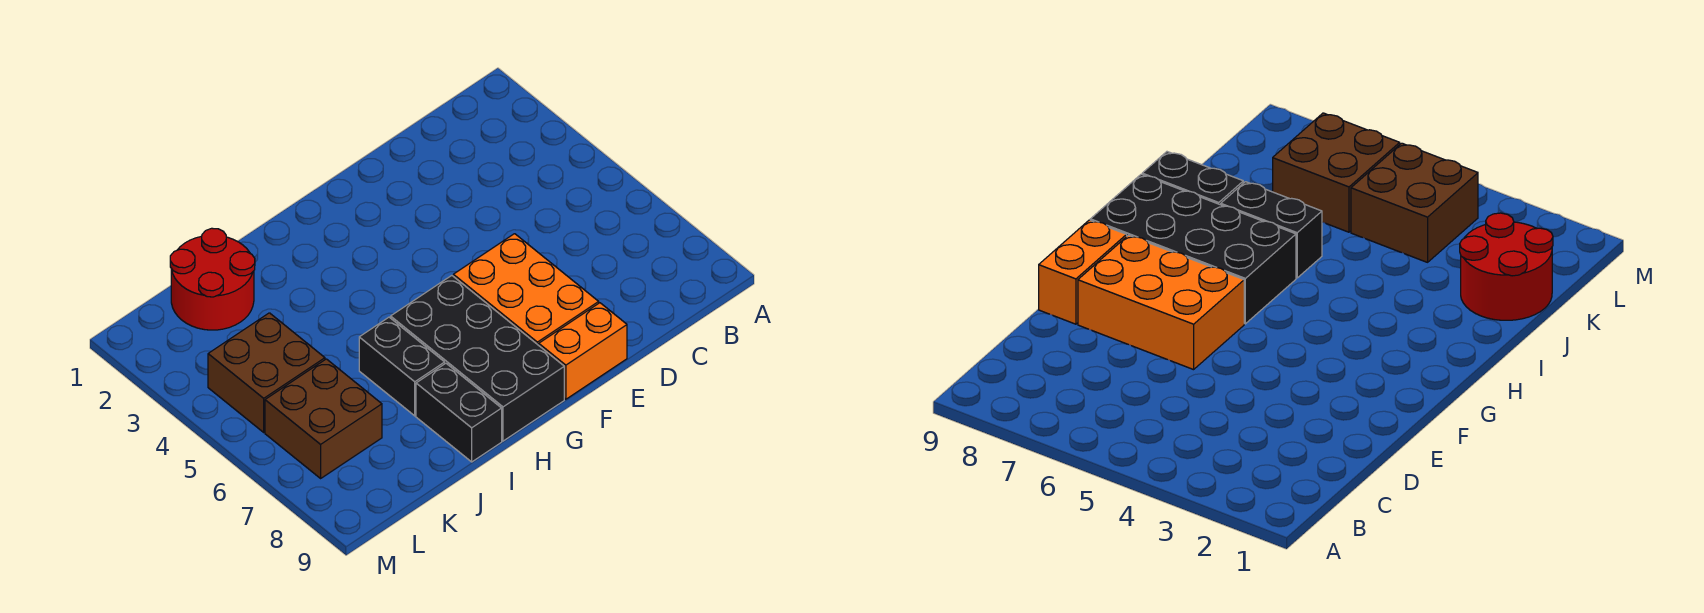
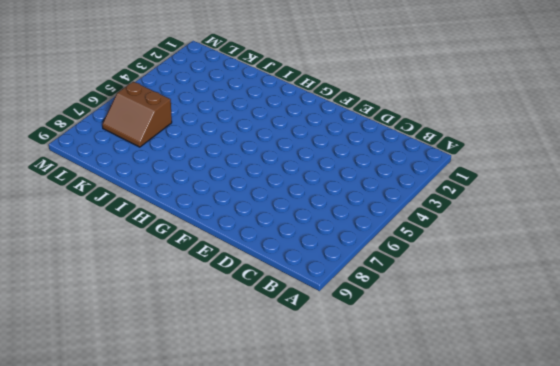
brown 2x2 slope [102,82,172,147] -> brown 2x2 brick [265,359,382,478]
none -> orange 2x3 brick [453,234,599,345]
none -> orange 1x2 brick [539,303,627,399]

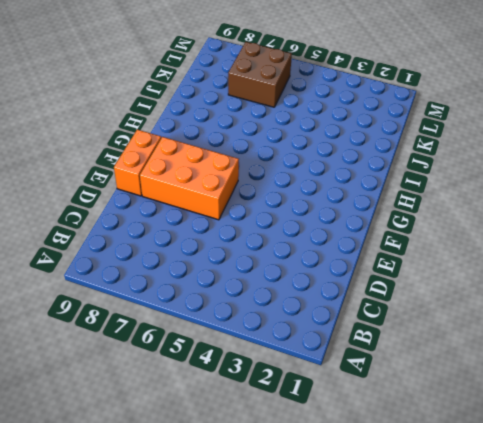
none -> black 2x4 brick [391,276,564,441]
none -> black 1x2 brick [359,317,445,416]

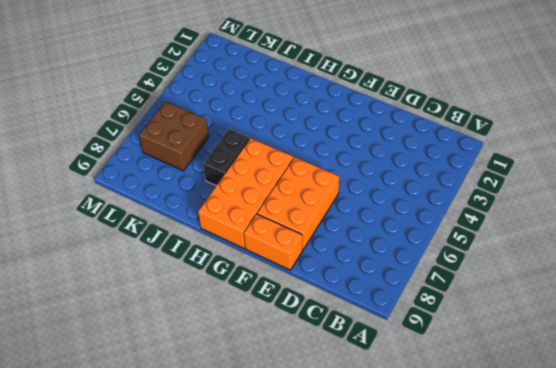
orange 2x4 brick [198,138,294,248] -> black 2x4 brick [391,276,564,441]
none -> black 1x2 brick [416,363,502,462]
none -> red 2x2 round brick [170,228,255,330]

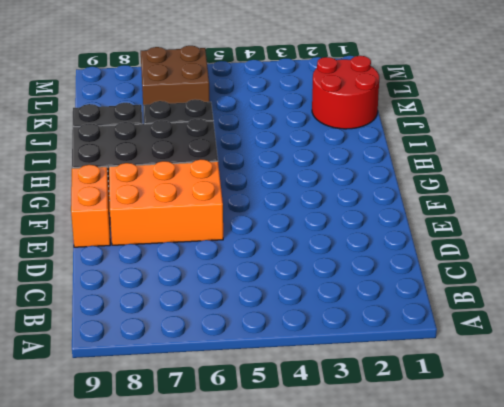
none -> brown 2x2 brick [208,313,325,432]

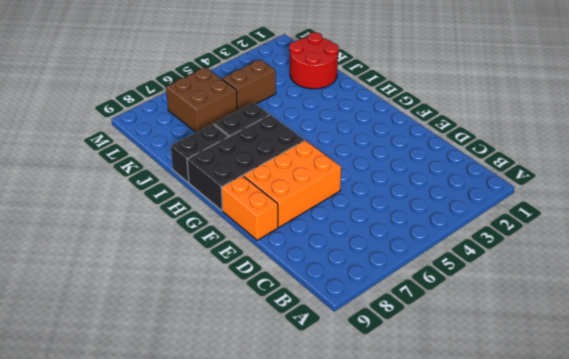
brown 1x2 brick [222,59,276,111] -> brown 2x2 brick [208,313,325,432]

